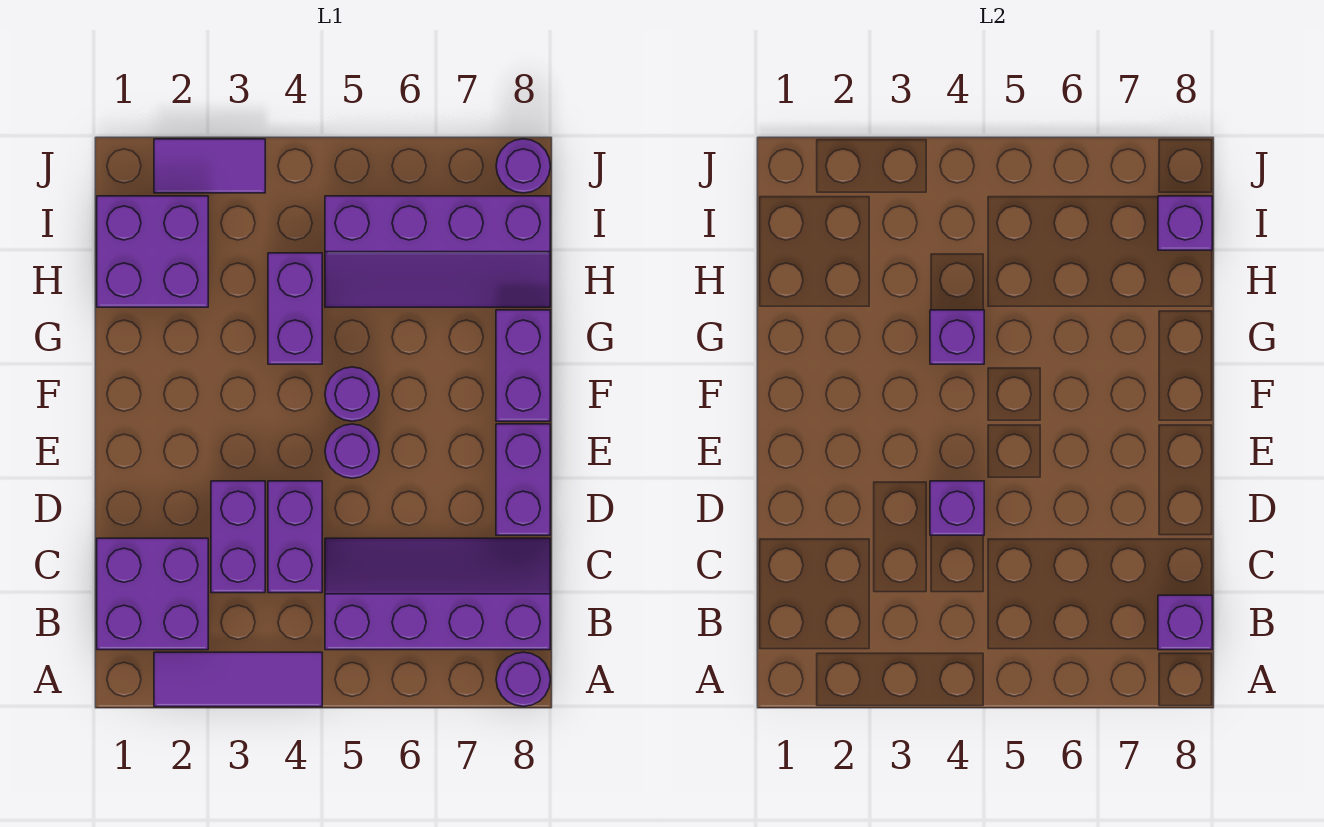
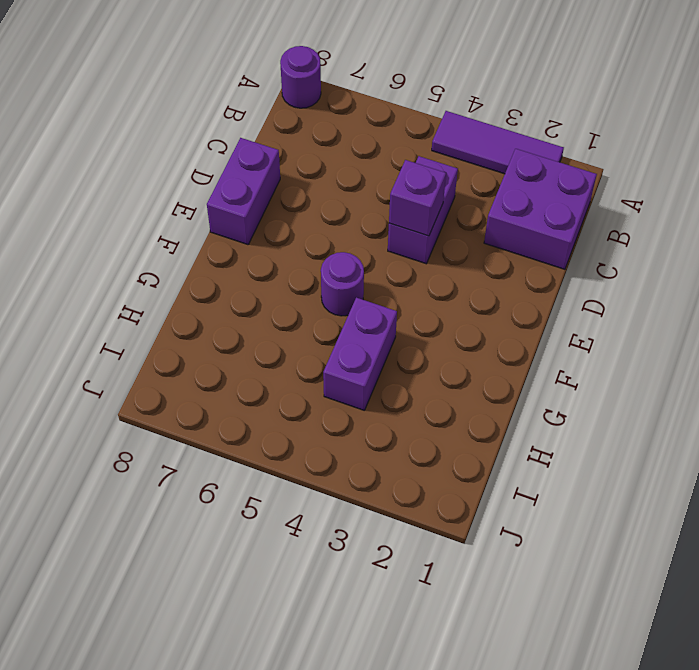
none -> purple 2x4 slope [325,538,550,650]
none -> purple 1x2 brick [211,481,265,593]
none -> purple 1x1 round brick [325,424,379,478]

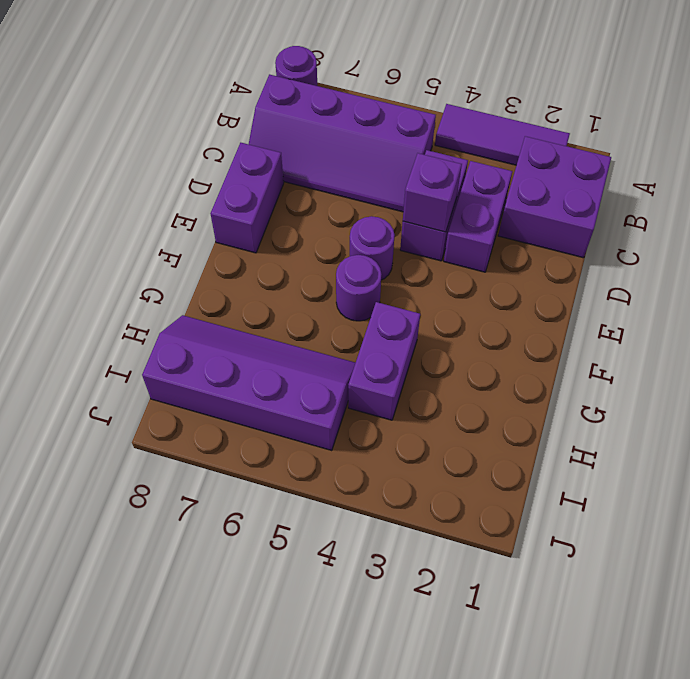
none -> purple 1x2 brick [496,310,550,421]
none -> purple 2x2 brick [97,196,208,307]
none -> purple 1x2 tile [154,139,265,193]

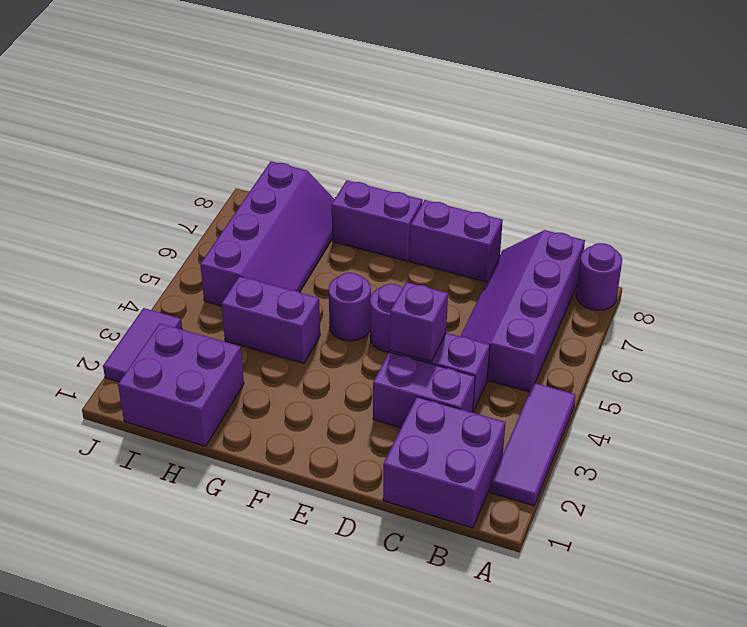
none -> purple 1x1 round brick [496,139,550,193]
none -> purple 1x1 brick [1158,595,1212,650]
none -> purple 1x1 brick [930,310,984,364]

